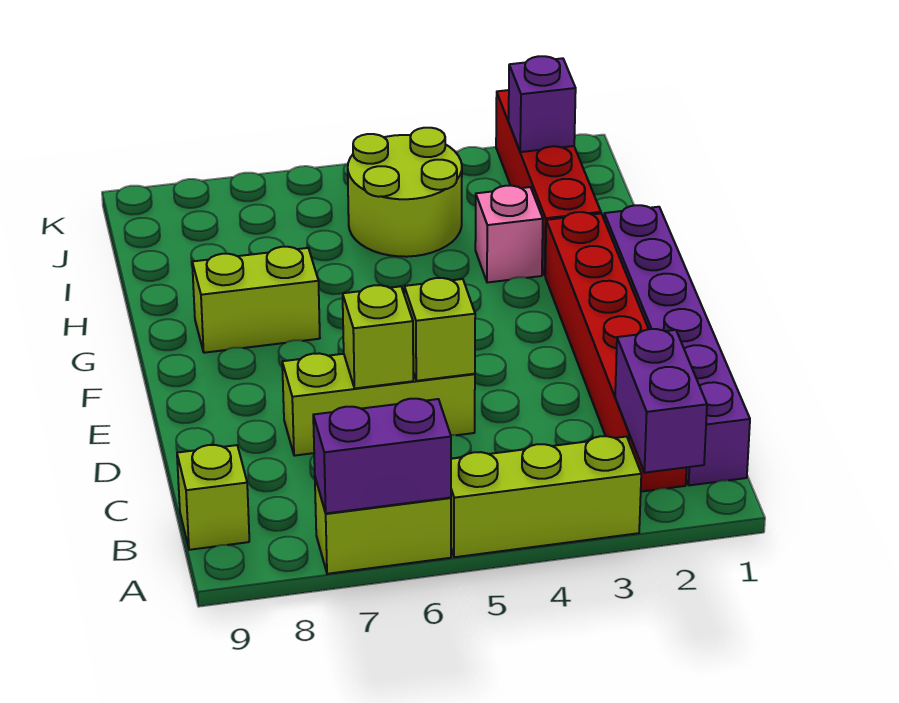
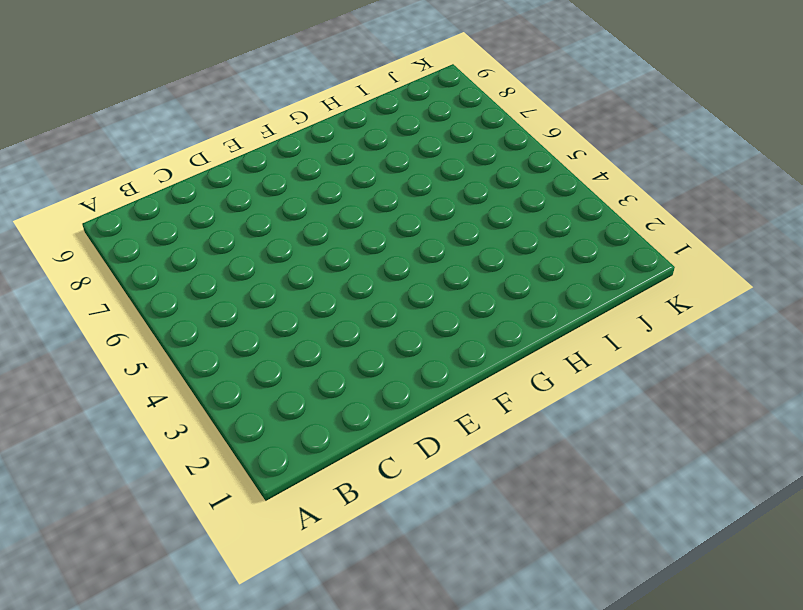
none -> lime 1x3 brick [451,436,641,557]
none -> lime 1x2 brick [315,478,451,574]
none -> purple 1x6 brick [604,205,750,485]

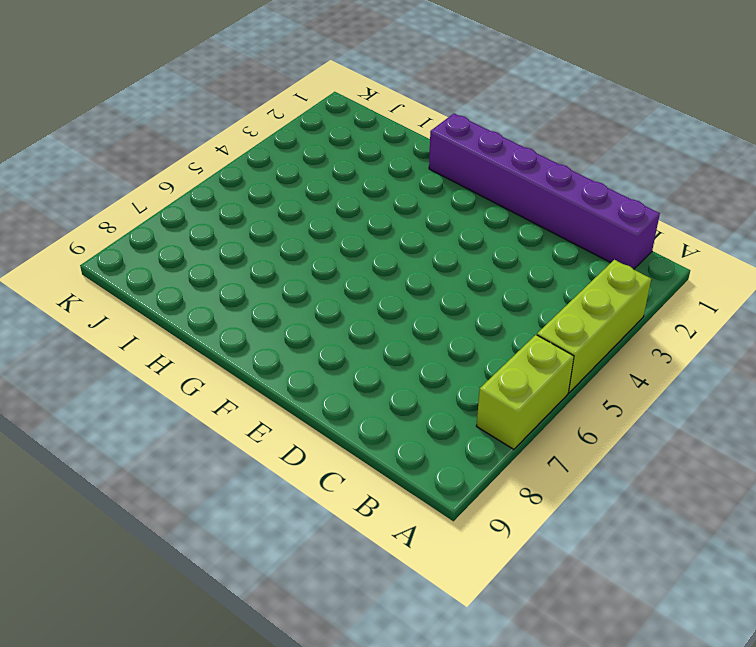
none -> red 1x6 brick [545,212,687,492]
none -> lime 1x1 brick [177,445,249,550]
none -> lime 1x3 brick [282,353,475,456]

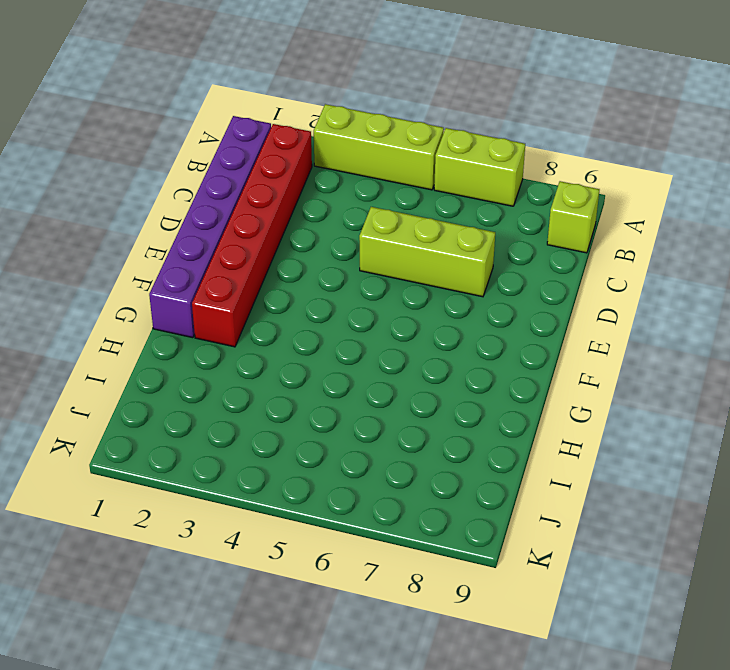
none -> lime 1x2 brick [192,247,320,353]
none -> red 1x4 brick [496,90,601,275]
none -> pink 1x1 brick [475,186,543,283]

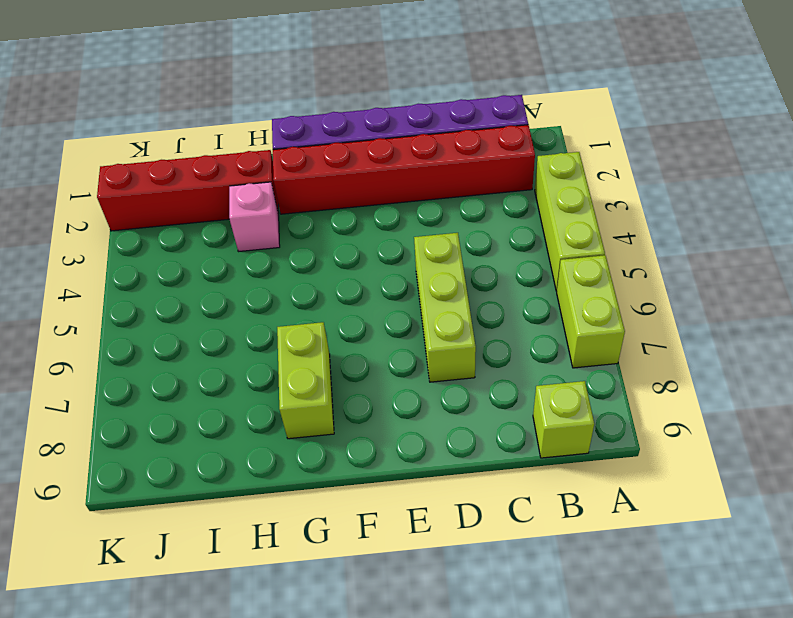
none -> lime 2x2 round brick [348,128,462,257]
none -> purple 1x2 brick [615,329,707,473]
none -> purple 1x2 brick [313,399,451,513]

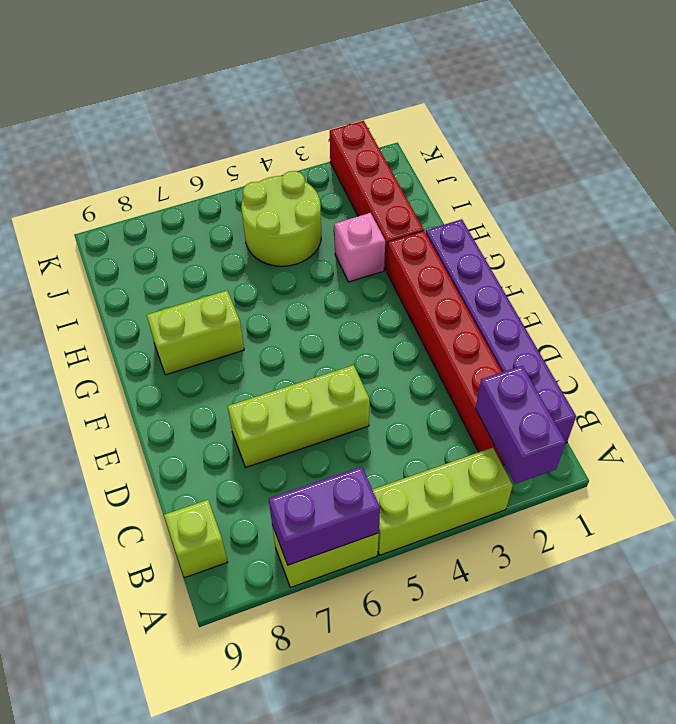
none -> lime 1x1 brick [404,278,475,381]
none -> lime 1x1 brick [343,285,413,388]
none -> purple 1x1 brick [509,56,576,152]

